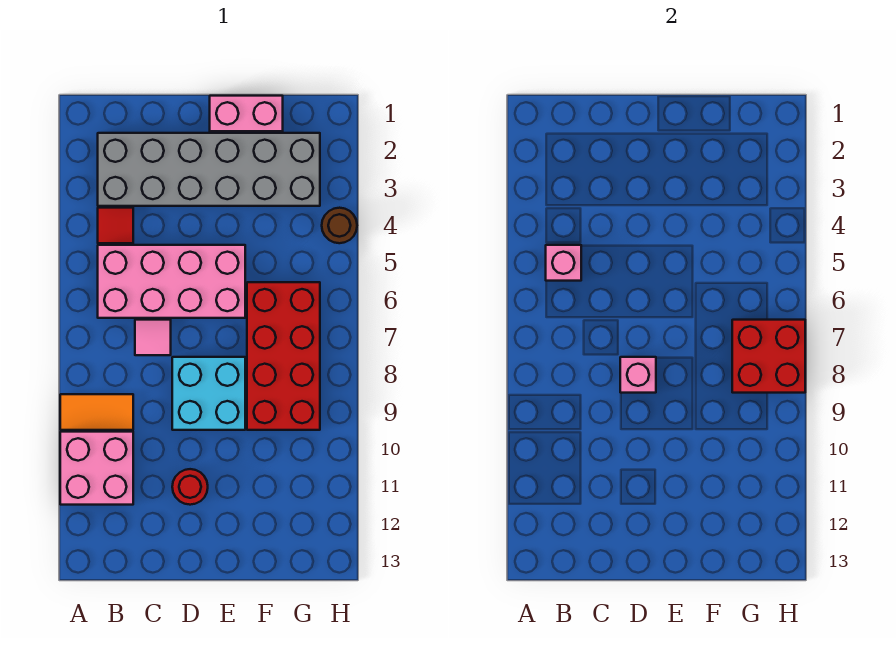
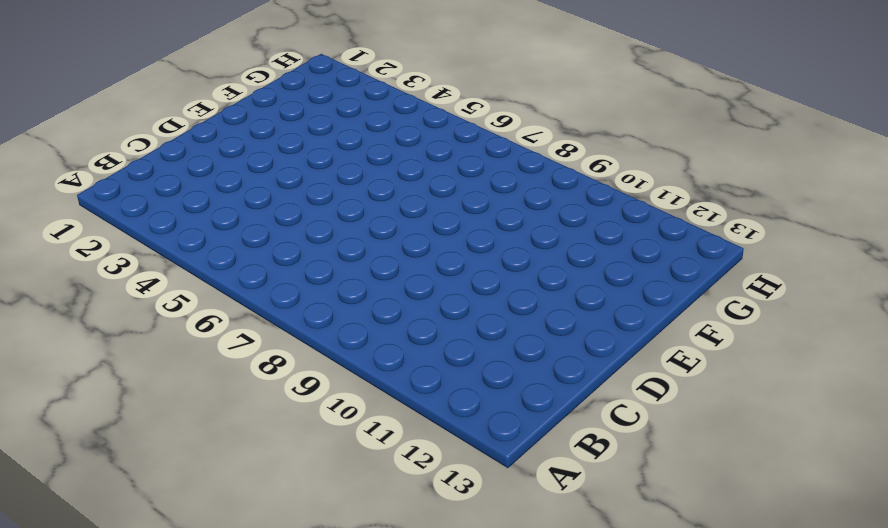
none -> orange 1x2 tile [60,394,133,430]
none -> pink 2x2 brick [60,432,133,505]
none -> grey 2x6 brick [98,133,320,206]

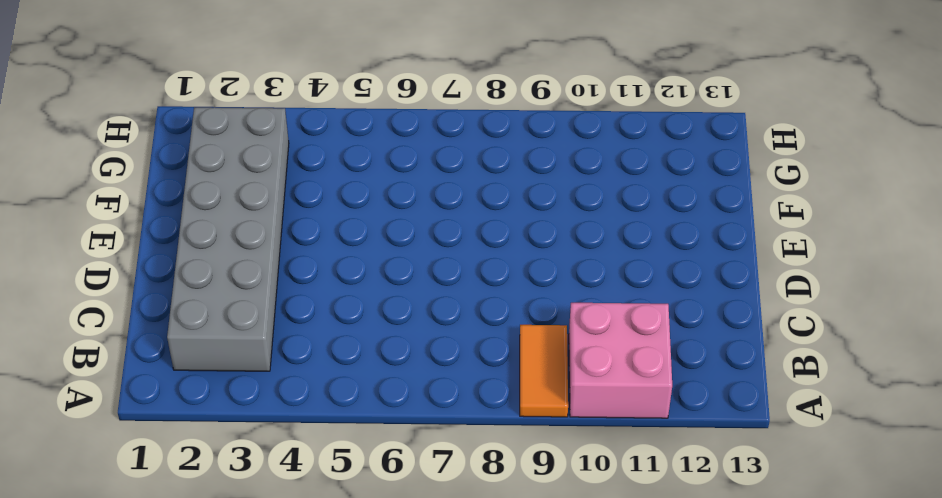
none -> red 1x1 tile [98,208,133,243]
none -> pink 2x4 brick [98,245,245,318]
none -> pink 1x1 tile [135,320,171,355]

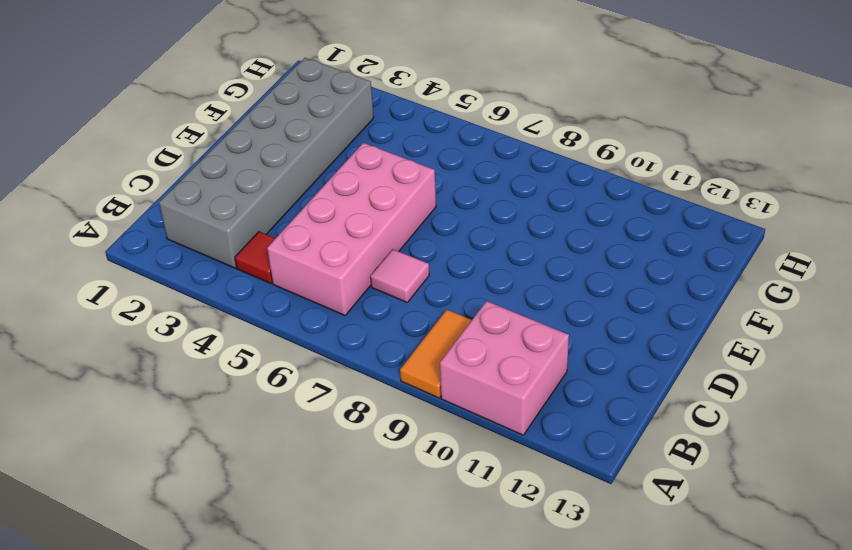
none -> cyan 2x2 brick [172,357,245,430]
none -> red 1x1 round brick [172,469,208,505]
none -> pink 1x2 brick [210,96,283,131]

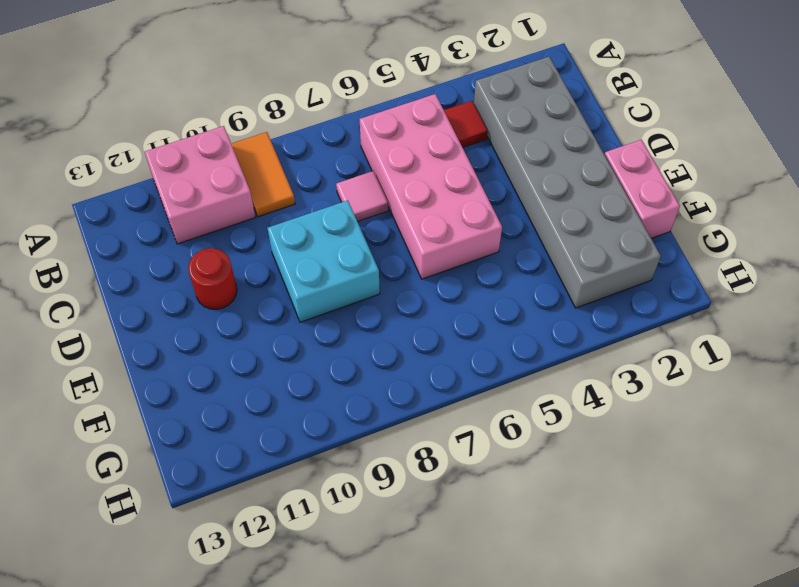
none -> red 2x4 brick [247,282,320,430]
none -> brown 1x1 round brick [322,208,357,243]
none -> pink 1x1 brick [546,245,581,281]

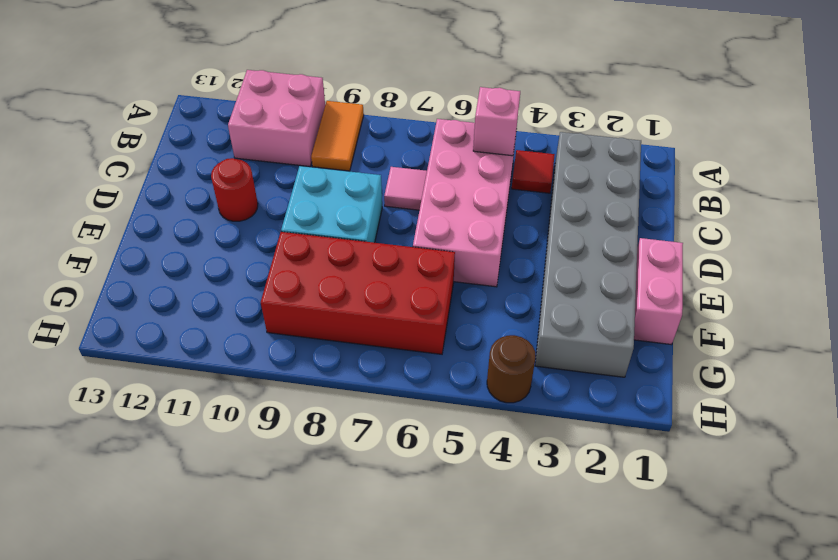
none -> pink 1x1 brick [620,357,656,393]
none -> red 2x2 brick [732,320,805,393]

